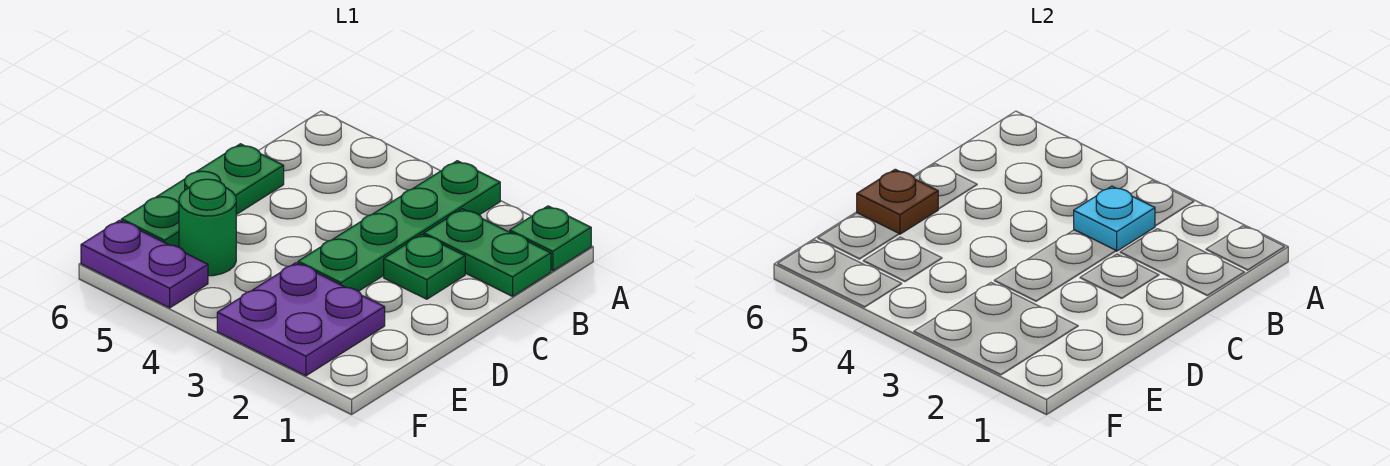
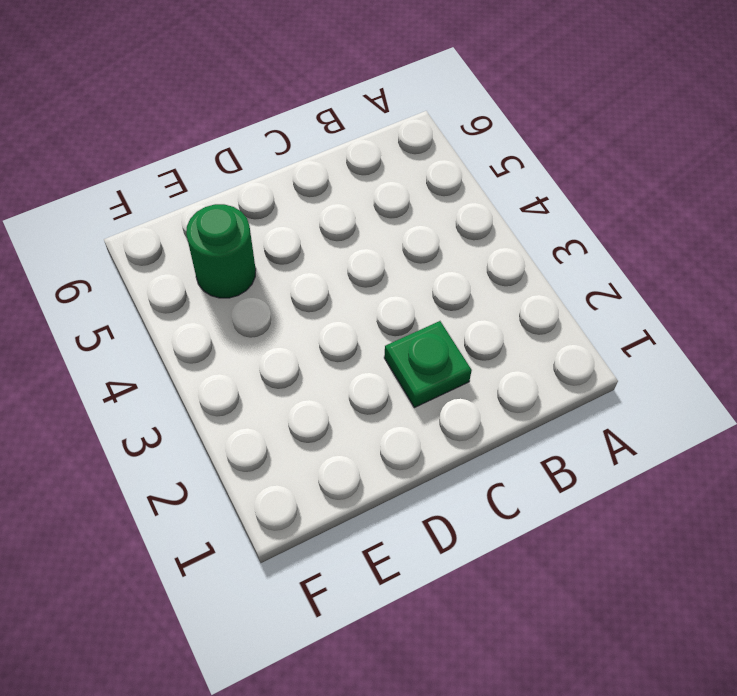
none -> green 1x1 plate [510,206,591,271]
none -> green 1x4 plate [298,161,500,291]

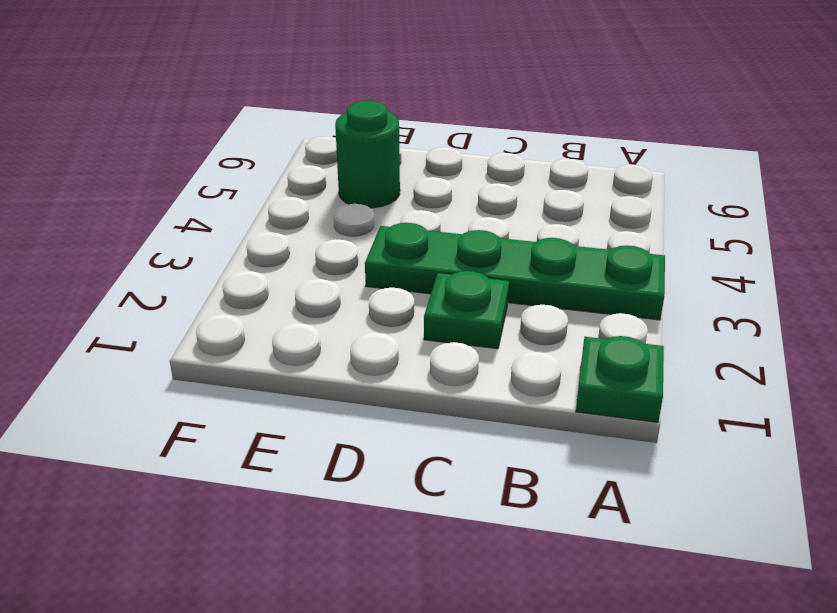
none -> green 1x2 plate [424,209,551,296]
none -> green 1x3 plate [121,144,284,247]

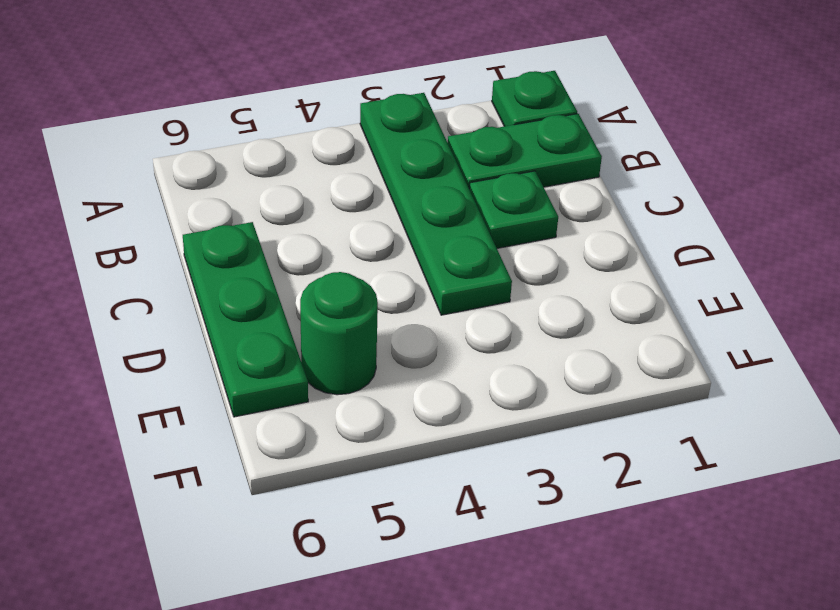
none -> purple 2x2 plate [217,263,385,376]
none -> purple 1x2 plate [81,220,208,308]

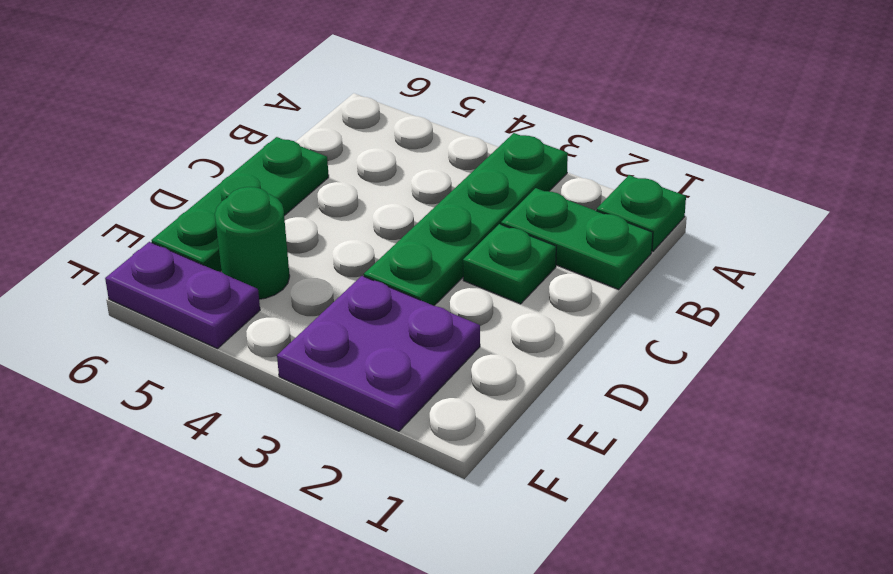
none -> cyan 1x1 plate [1074,186,1155,251]
none -> brown 1x1 plate [857,169,938,234]

